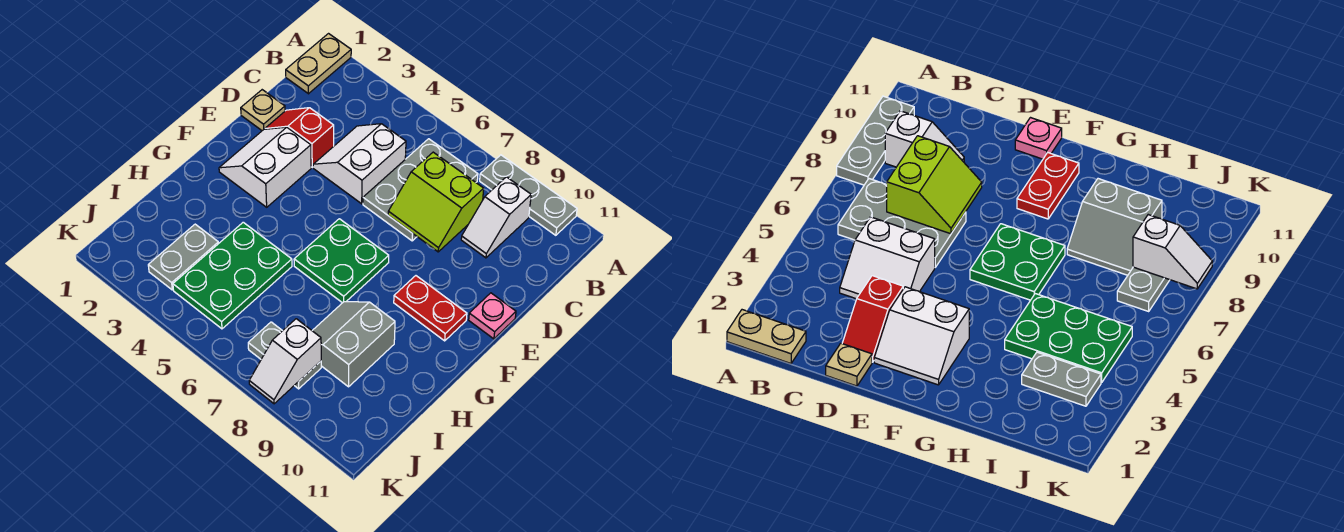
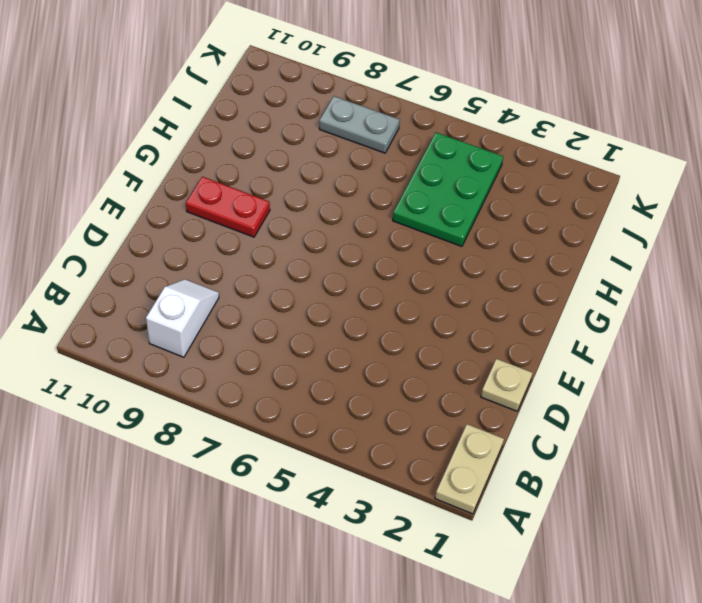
none -> grey 1x3 plate [480,155,577,235]
none -> grey 2x3 plate [363,139,478,241]
none -> white 2x2 slope [313,124,406,204]

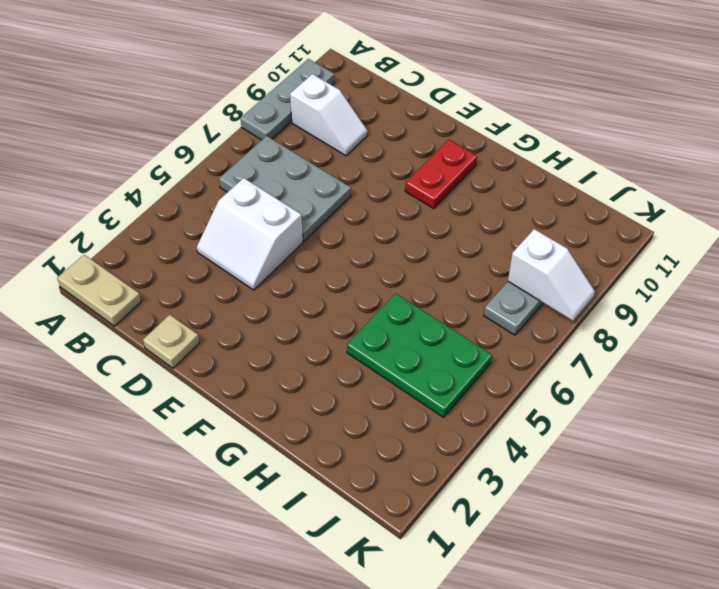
none -> red 1x2 slope [265,108,334,167]
none -> white 2x2 slope [219,127,311,207]
none -> pink 1x1 plate [469,293,516,339]

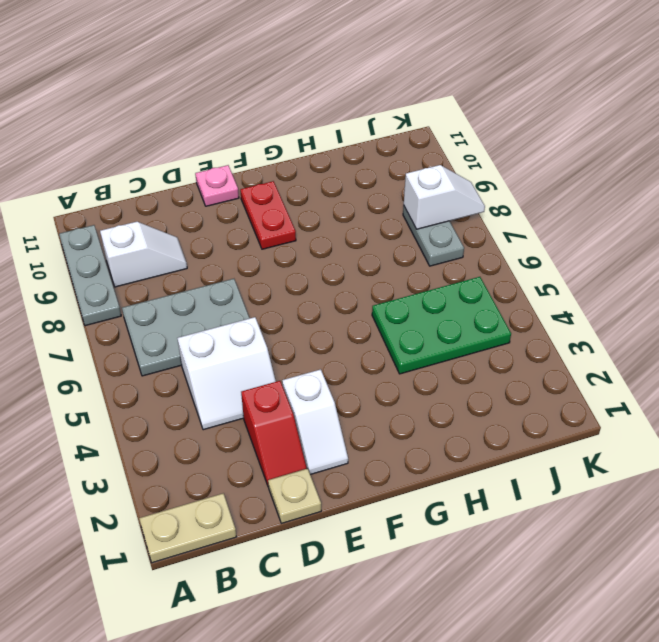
white 1x2 slope [282,369,348,475] -> white 2x2 slope [219,127,311,207]
none -> green 2x2 plate [294,219,389,303]
none -> grey 2x2 slope [312,302,395,387]
none -> grey 1x2 plate [148,224,219,290]

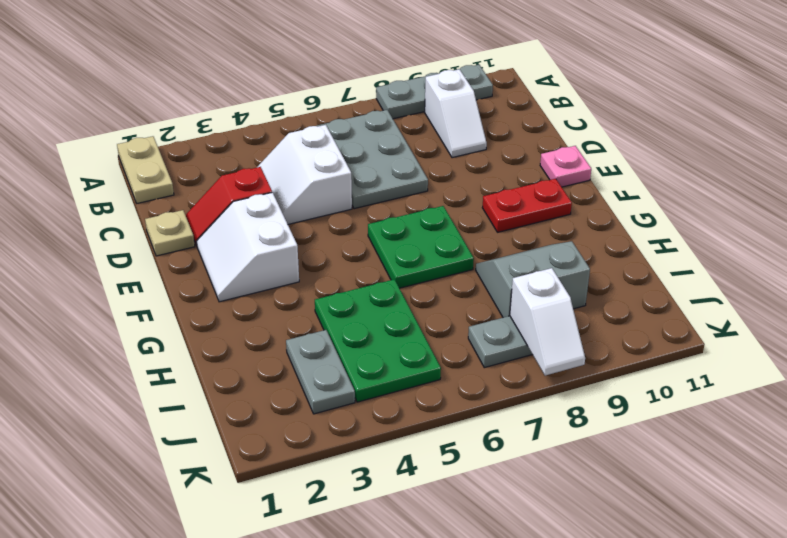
grey 2x2 slope [476,241,590,318] -> grey 2x2 slope turned to [312,302,395,387]
none -> lime 2x2 slope [388,152,484,252]

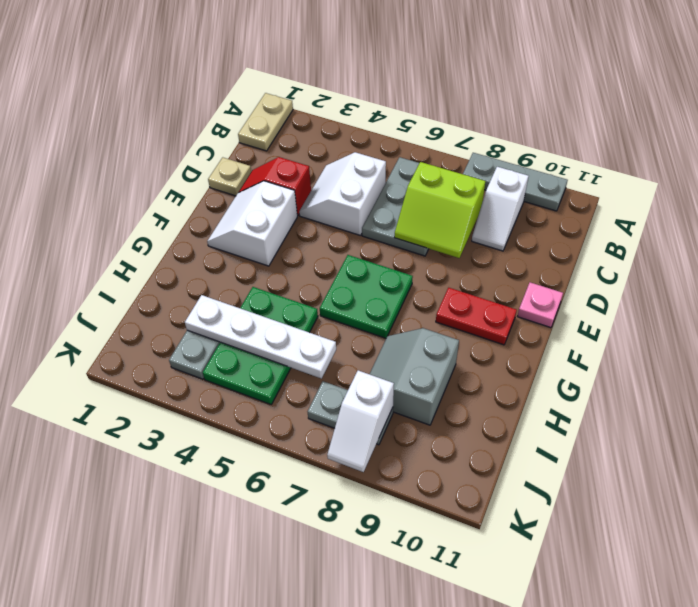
white 1x4 plate [185,295,336,379] -> none

